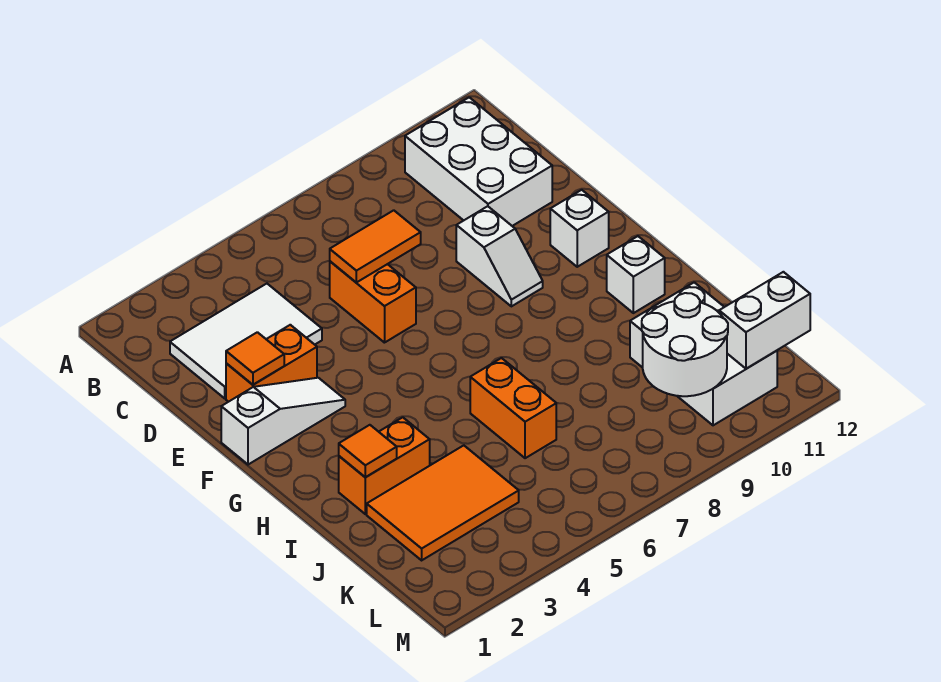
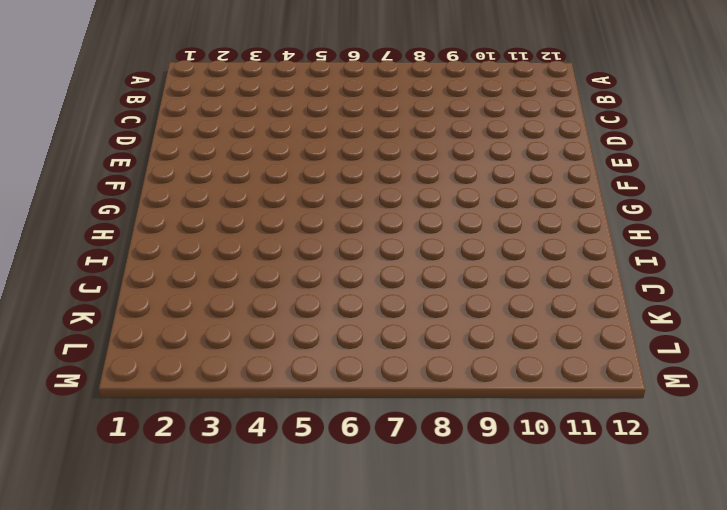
none -> white 2x3 brick [405,97,552,226]
none -> white 2x3 tile [170,284,322,398]
none -> orange 1x2 brick [330,261,416,343]

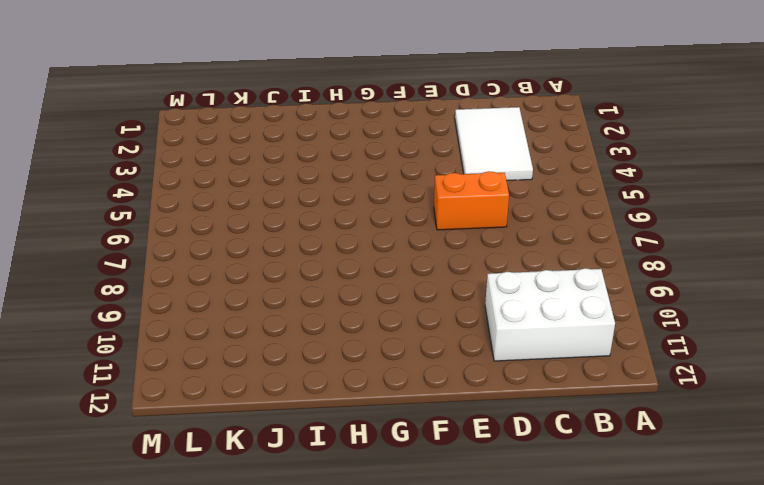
none -> orange 1x2 brick [226,325,317,402]
none -> white 1x2 slope [456,206,543,306]
none -> white 1x3 slope [221,378,345,465]

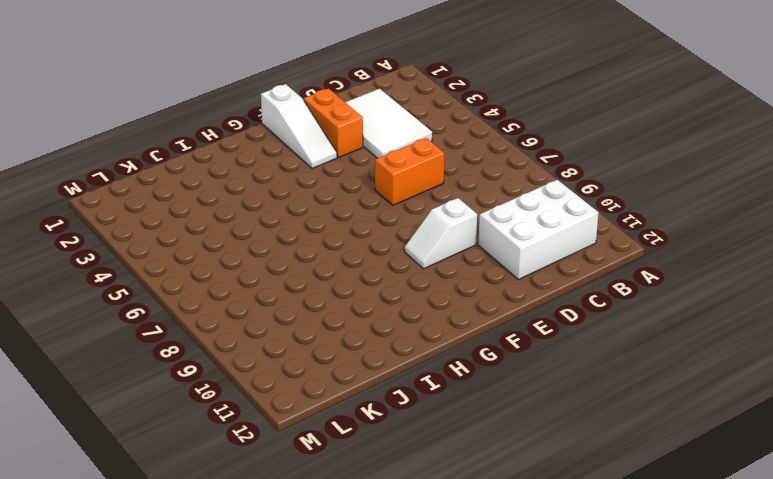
none -> white 1x1 brick [550,190,609,267]
none -> white 1x1 brick [607,236,665,313]
none -> orange 1x2 brick [339,417,430,514]

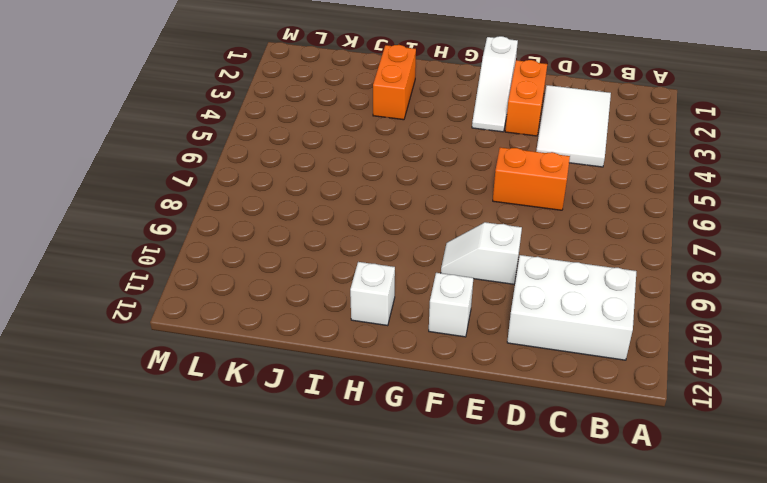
none -> orange 1x2 brick [470,358,556,458]
none -> orange 2x3 tile [367,445,519,560]
none -> white 2x3 brick [630,282,777,425]

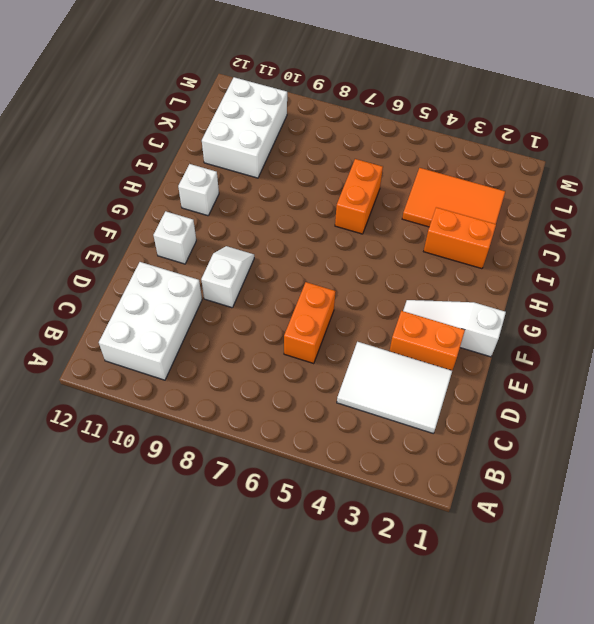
none -> orange 1x2 tile [330,210,421,282]
none -> orange 1x1 tile [226,332,284,385]
none -> orange 1x1 tile [339,425,397,477]

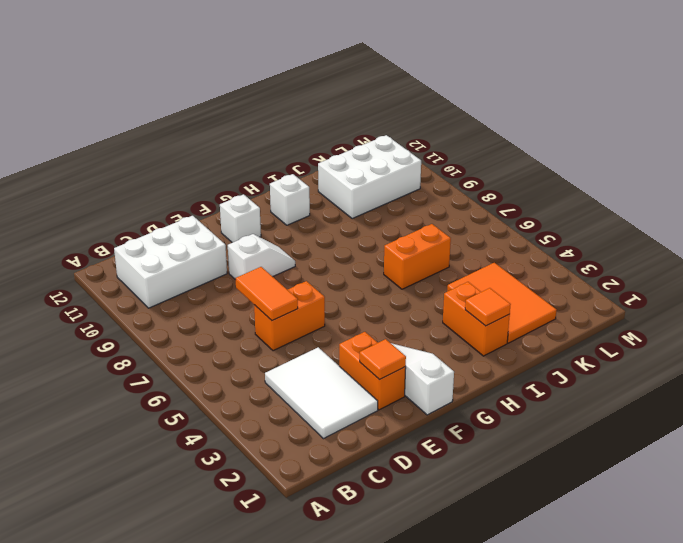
none -> white 2x2 round brick [642,293,728,396]
none -> white 1x2 brick [719,272,810,369]

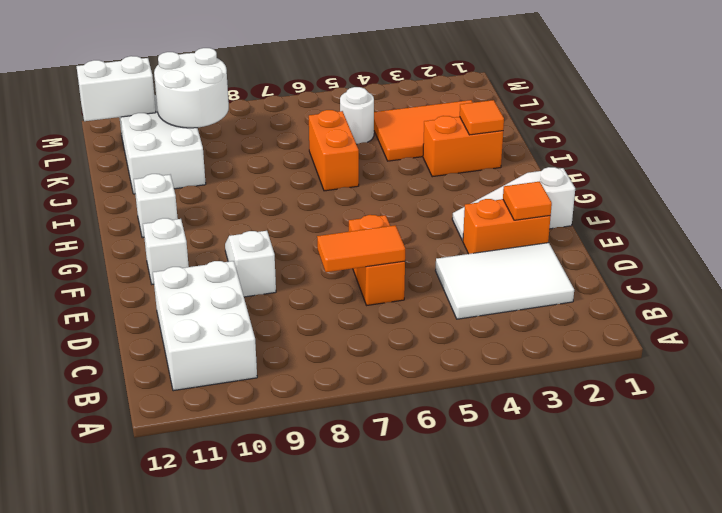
white 1x1 round brick [340,87,374,144] -> none

